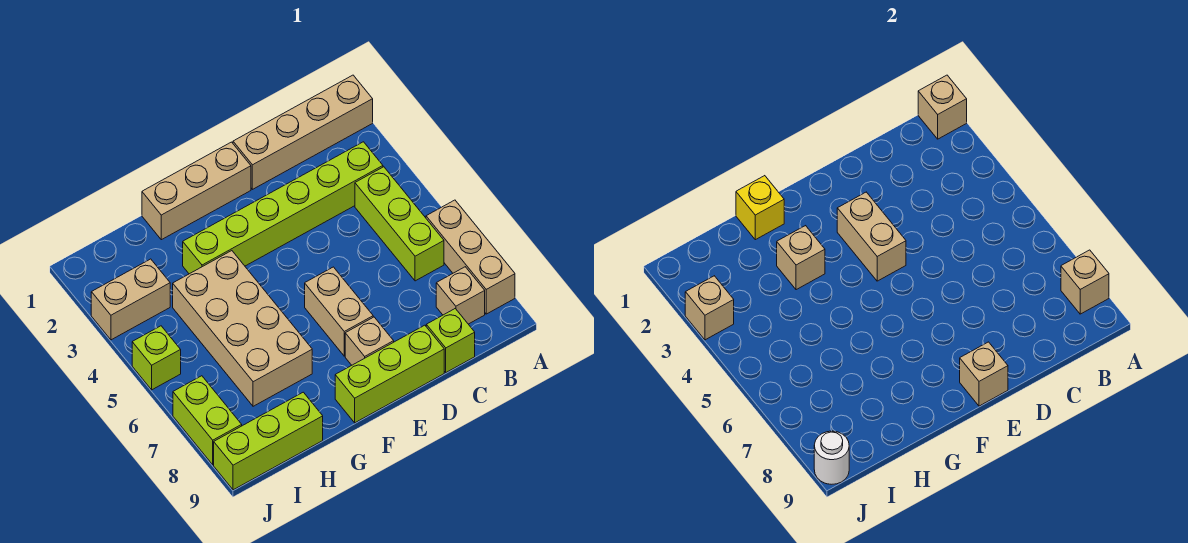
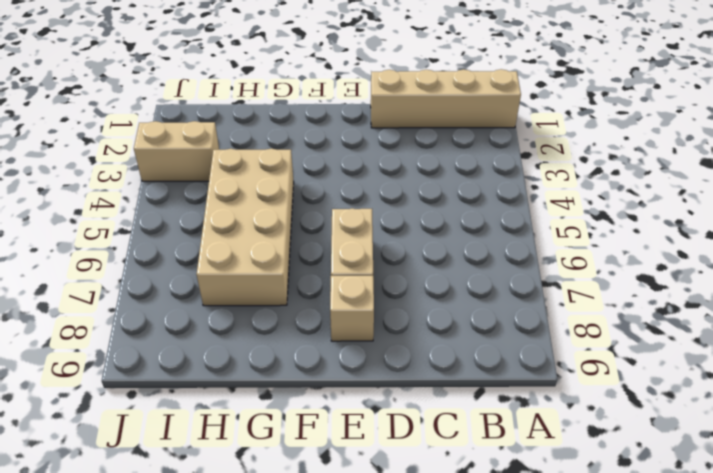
none -> tan 1x3 brick [426,200,515,314]
none -> lime 1x6 brick [183,142,383,274]
none -> lime 1x3 brick [355,167,444,281]

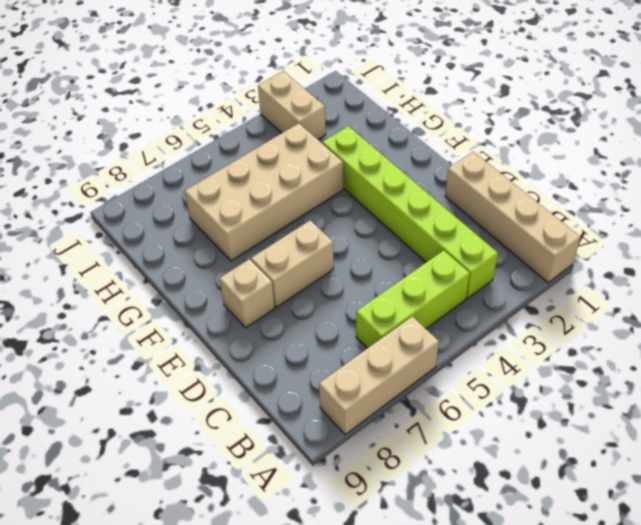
none -> tan 1x1 brick [436,267,485,324]
none -> lime 1x1 brick [426,309,475,372]
none -> lime 1x3 brick [335,325,444,423]

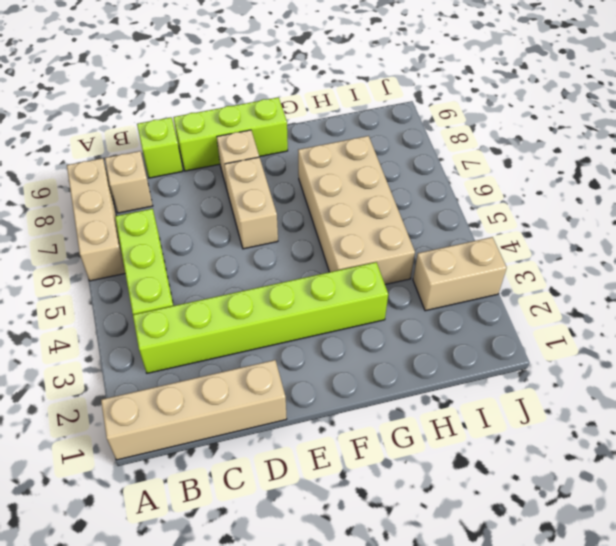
none -> tan 1x3 brick [142,142,251,240]
none -> lime 1x3 brick [214,392,323,490]
none -> lime 1x1 brick [132,326,181,390]

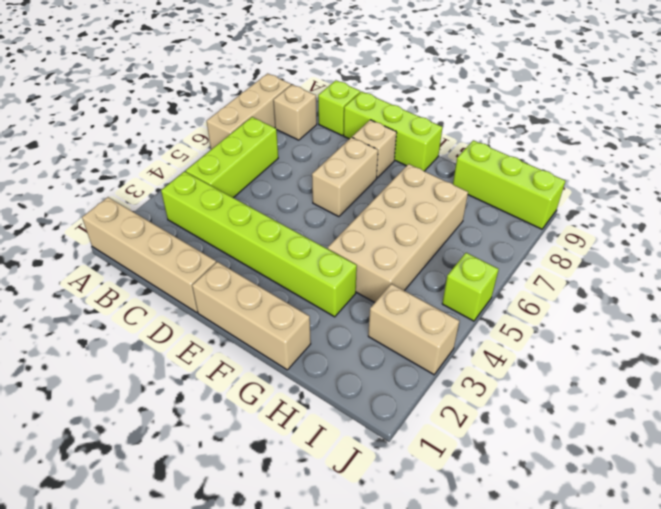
none -> lime 1x2 brick [173,376,242,465]
none -> tan 1x1 brick [918,75,967,139]
none -> tan 1x1 brick [1061,250,1109,314]

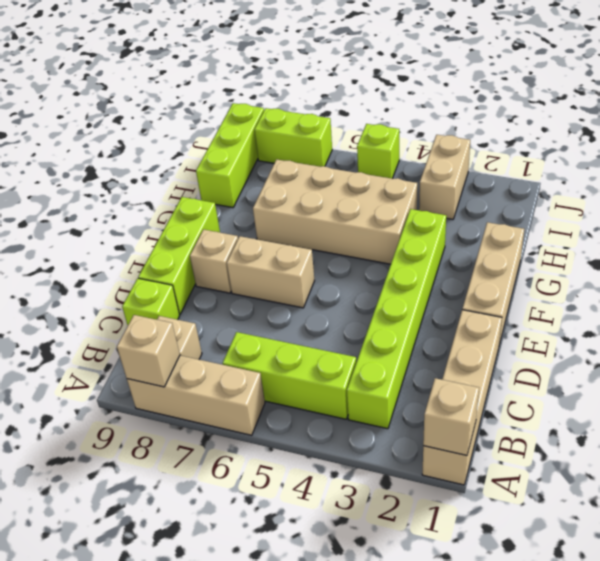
none -> tan 1x2 brick [837,192,906,281]
none -> tan 1x1 brick [960,342,1008,406]
none -> yellow 1x1 brick [736,176,784,240]

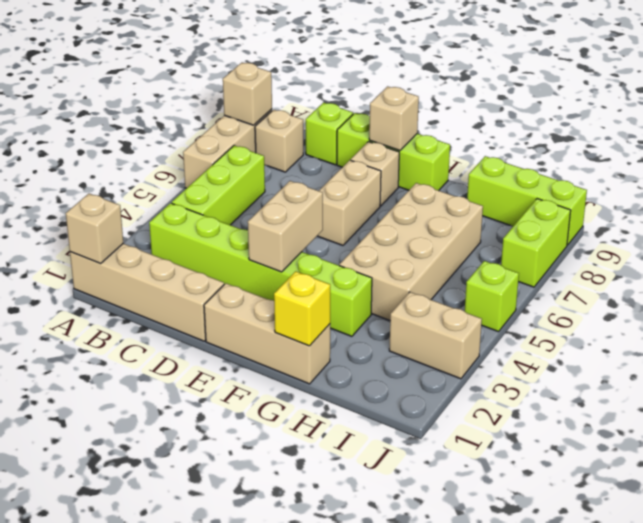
none -> tan 1x1 brick [777,226,825,290]
none -> tan 1x1 brick [685,276,734,340]
none -> white 1x1 round brick [814,431,849,484]

